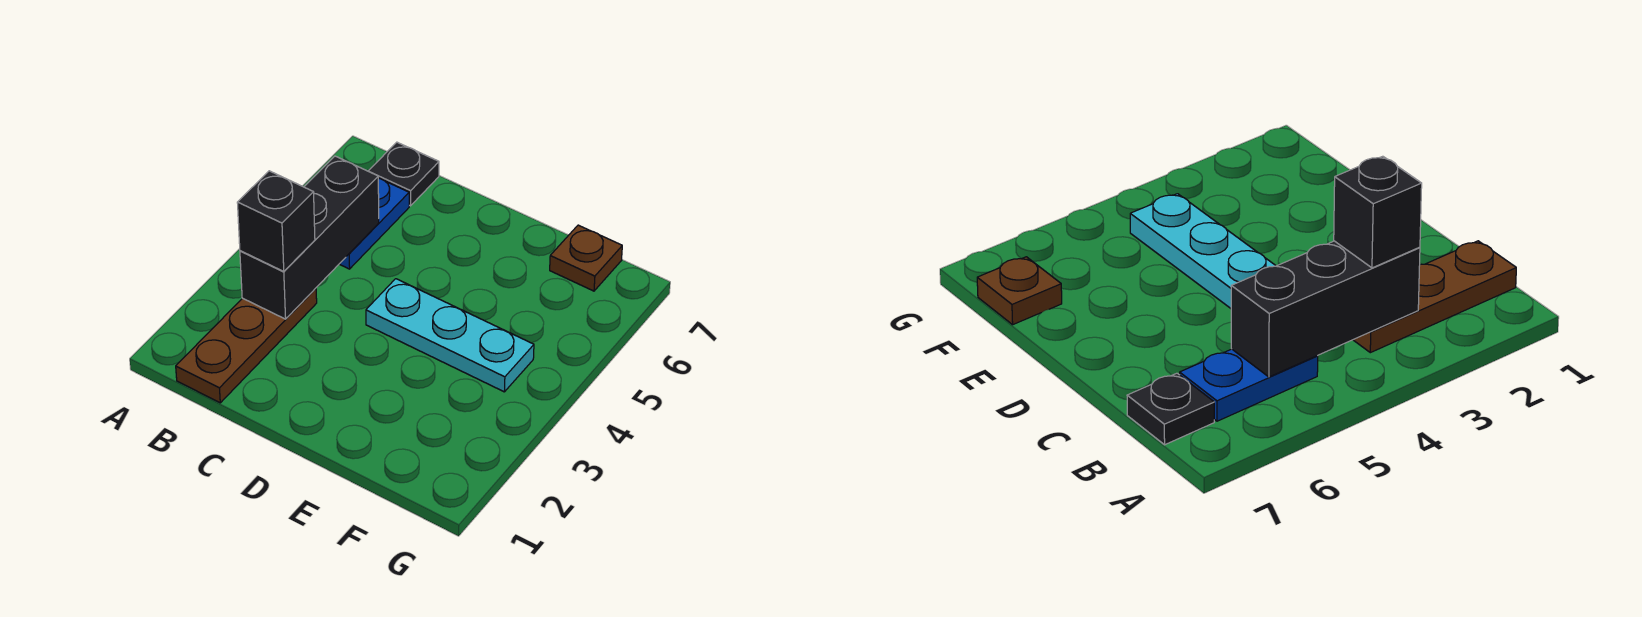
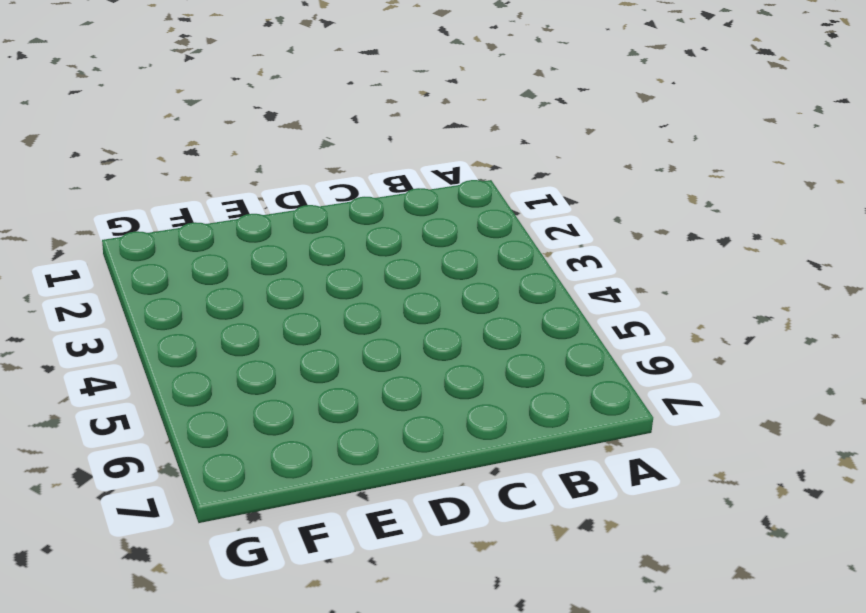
none -> brown 1x3 plate [176,288,317,403]
none -> blue 1x2 plate [340,178,409,269]

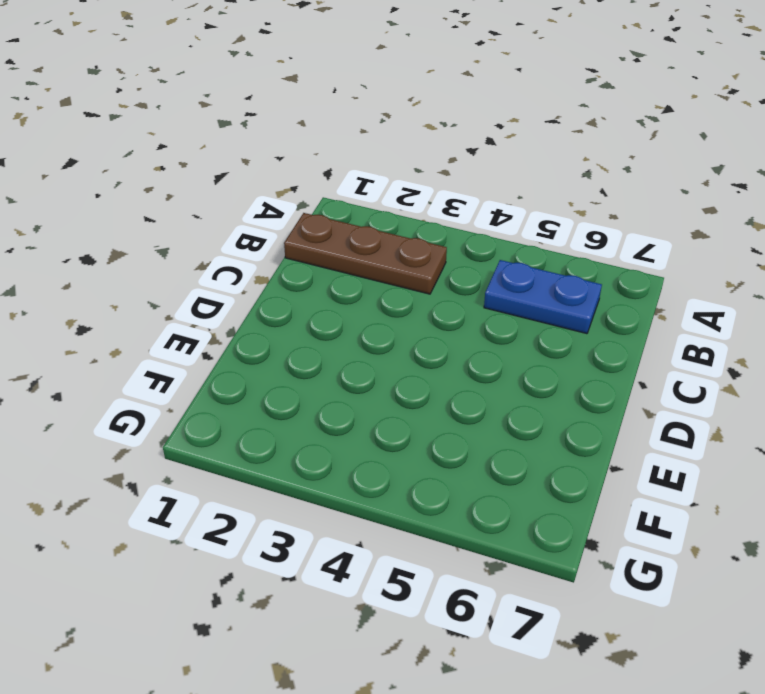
none -> black 1x1 plate [369,142,439,206]
none -> cyan 1x3 plate [366,279,534,392]

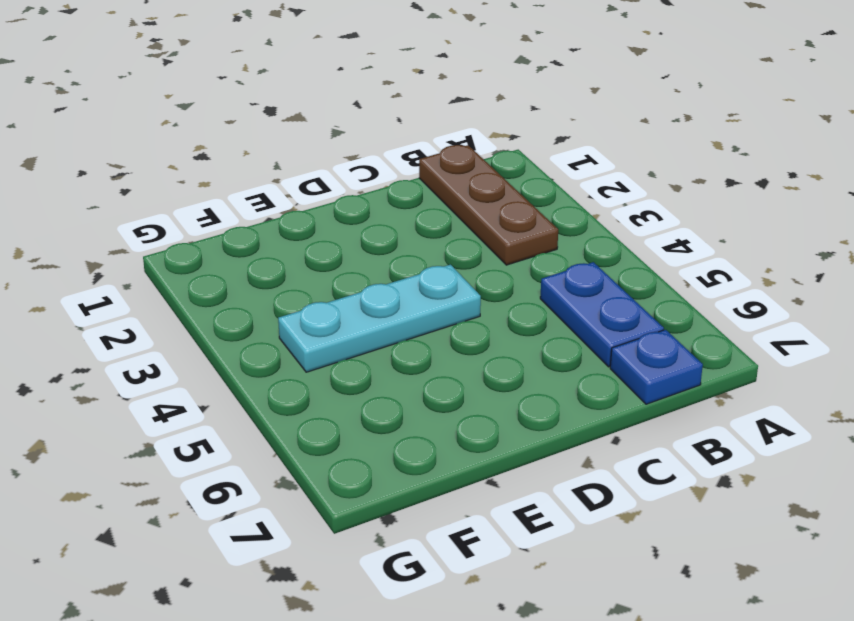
blue 1x1 plate [610,330,703,404] -> black 1x1 plate [369,142,439,206]
none -> brown 1x1 plate [550,225,622,291]
none -> black 1x3 brick [240,156,379,319]

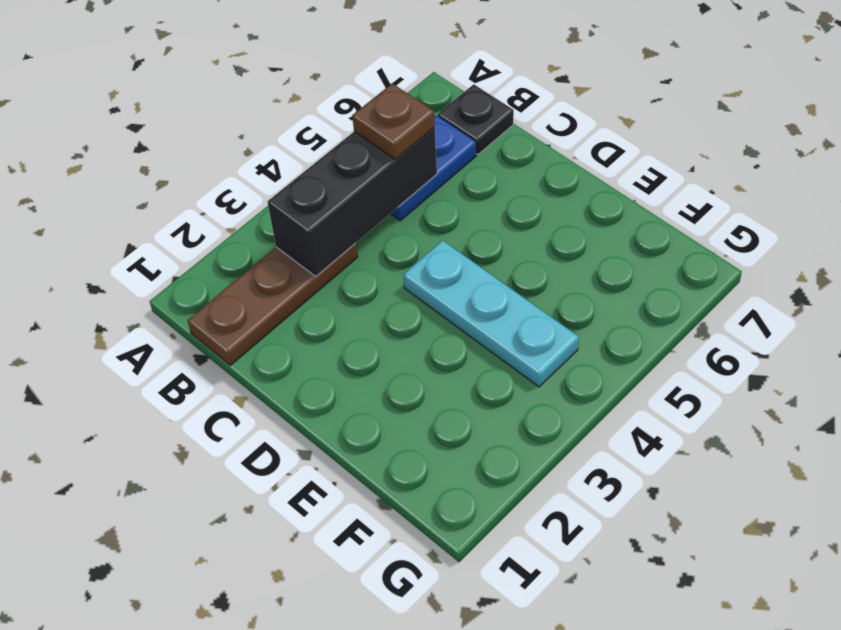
brown 1x1 plate [352,83,435,159] -> brown 1x1 plate moved to [550,225,622,291]
none -> black 1x1 brick [237,171,315,271]

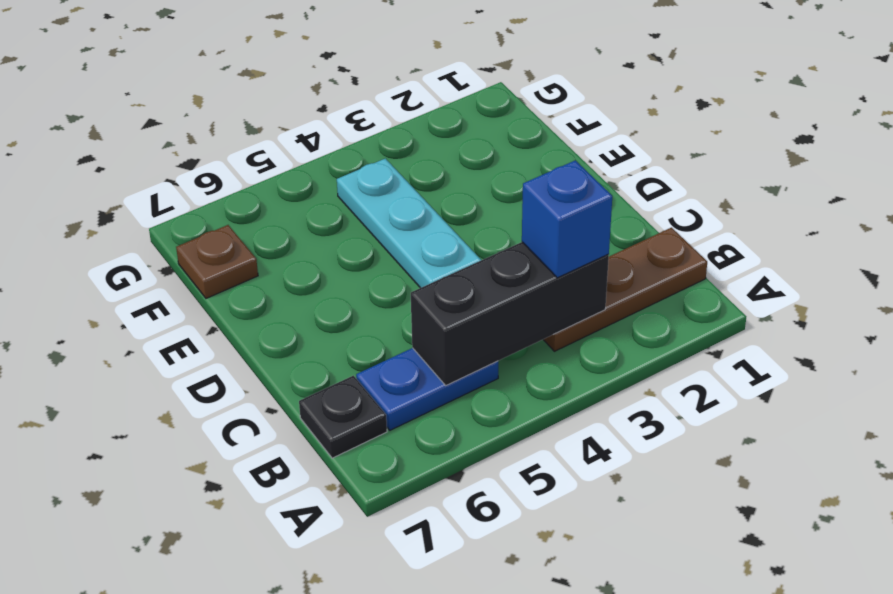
blue 1x1 brick [522,160,612,278] -> black 1x1 brick [237,171,315,271]

